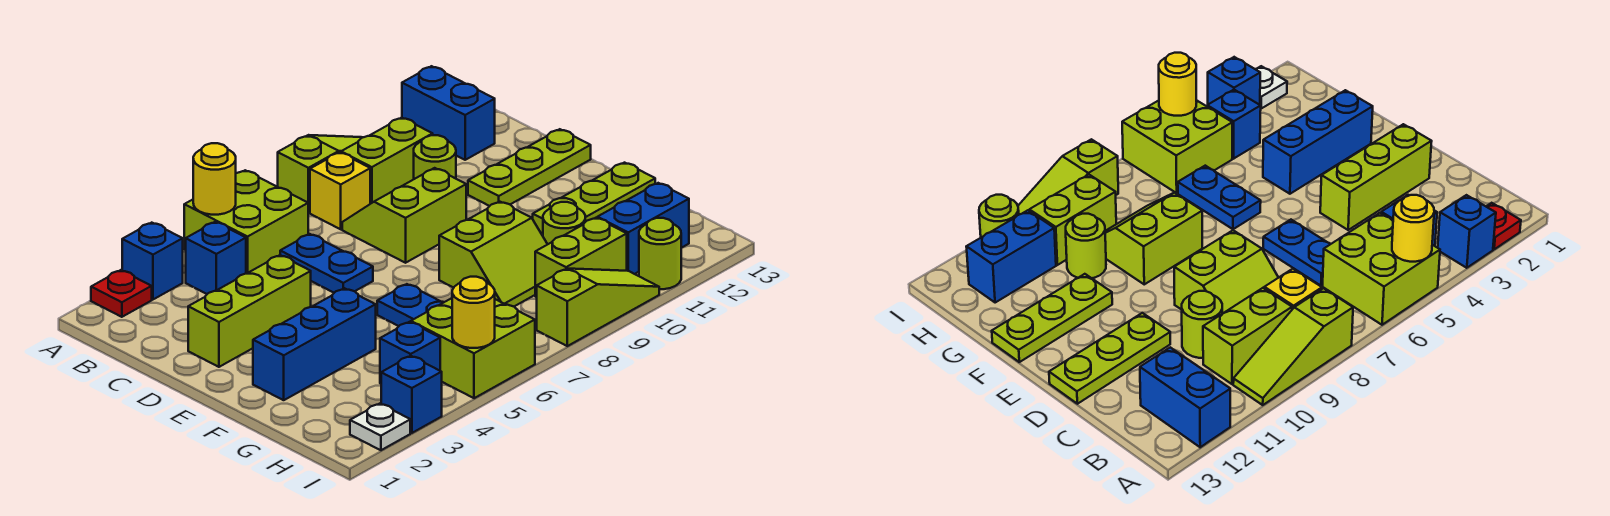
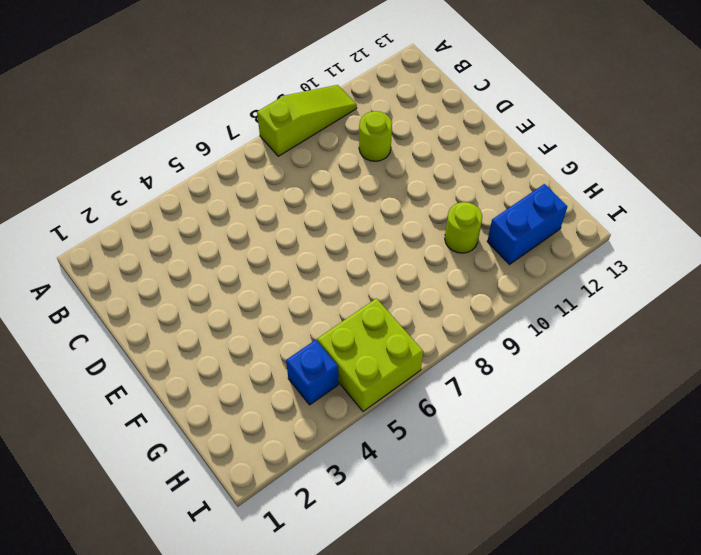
none -> red 1x1 plate [91,270,152,317]
none -> blue 1x1 brick [122,223,183,299]
none -> lime 2x2 brick [184,170,308,274]

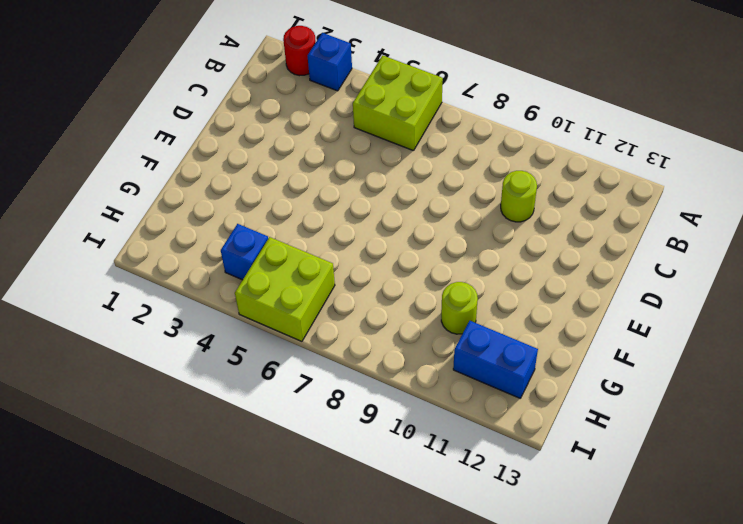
red 1x1 round brick [283,26,316,76] -> red 1x1 plate [91,270,152,317]
none -> lime 1x3 slope [278,135,363,213]
none -> blue 1x2 brick [402,66,495,160]
none -> blue 1x1 brick [186,222,246,294]

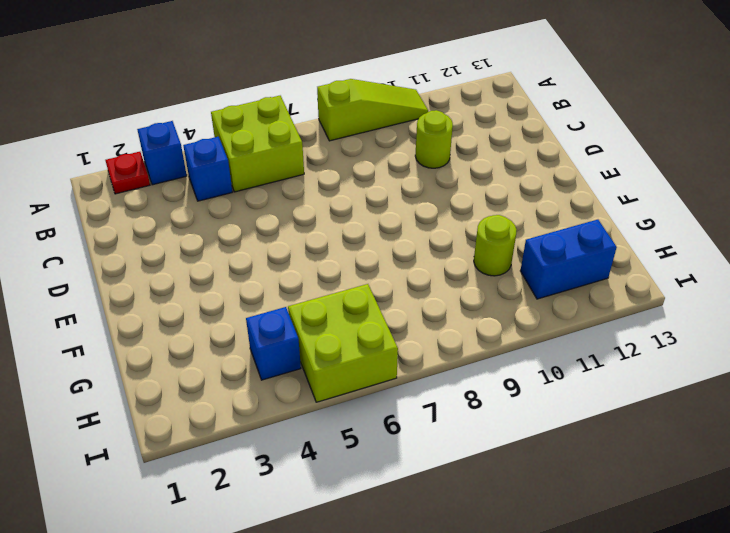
none -> blue 1x2 brick [402,66,495,160]
none -> yellow 1x1 brick [310,152,370,229]
none -> lime 1x2 brick [341,118,433,204]

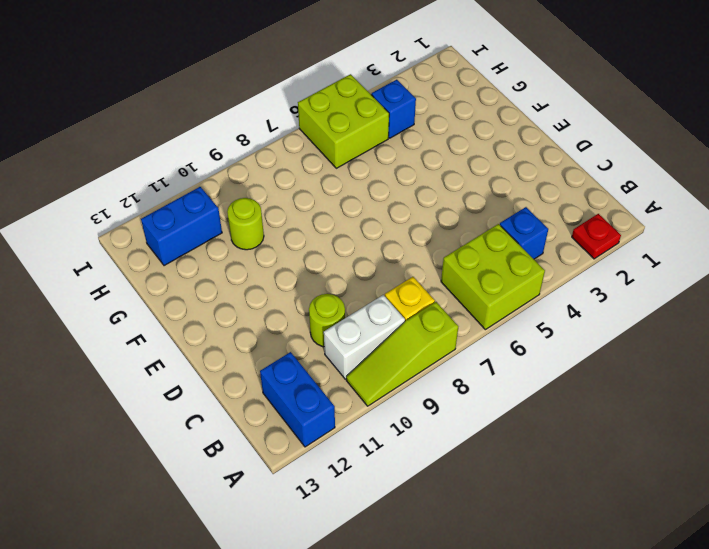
white 1x2 brick [324,295,405,379] -> lime 1x2 brick [341,118,433,204]
none -> blue 1x1 brick [122,223,183,299]
none -> blue 1x2 plate [280,234,373,293]
none -> lime 2x2 slope [342,168,466,263]

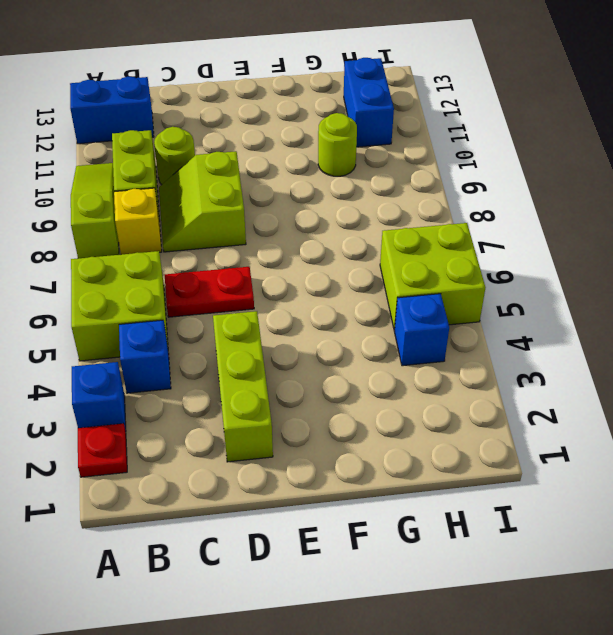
red 1x2 plate [165,267,254,317] -> blue 1x2 plate [280,234,373,293]
none -> lime 1x3 plate [468,129,591,206]
none -> blue 1x3 brick [253,288,376,400]
none -> blue 1x2 plate [377,284,444,326]

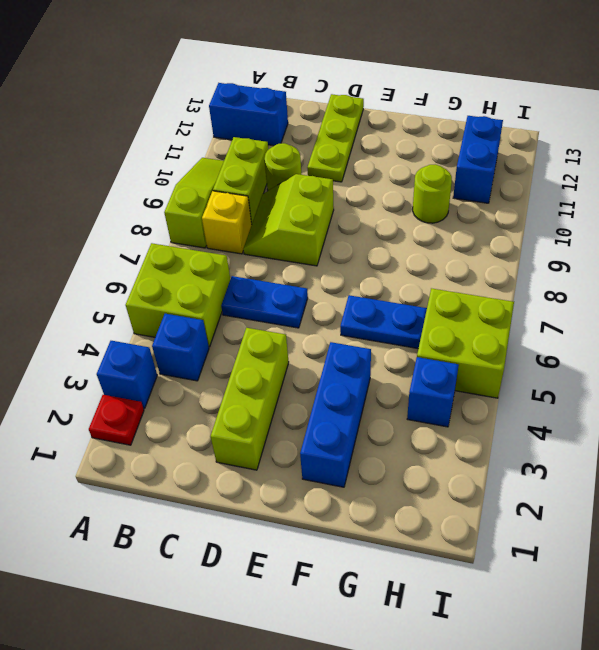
none -> lime 2x2 slope [439,202,547,306]
none -> lime 1x3 plate [532,163,655,234]
none -> lime 1x2 brick [535,218,627,297]

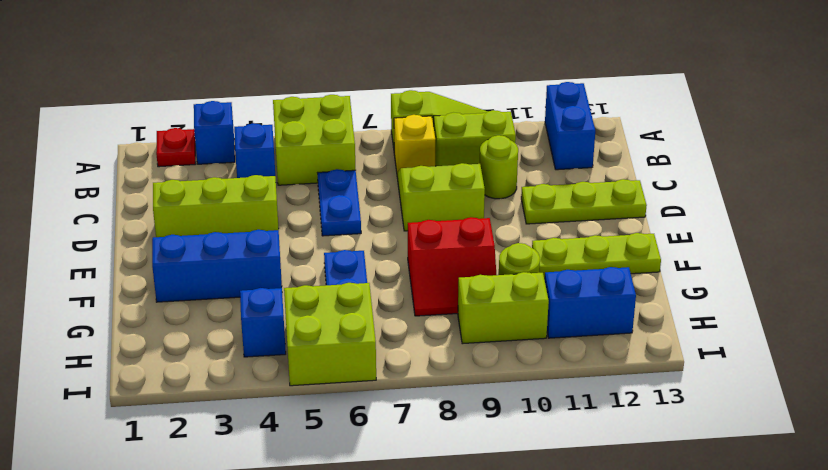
red 2x2 slope [408,217,496,316] -> lime 2x2 slope [439,202,547,306]
none -> white 1x1 plate [350,404,410,450]
none -> blue 1x1 brick [381,356,442,433]
none -> lime 1x3 slope [537,269,659,346]

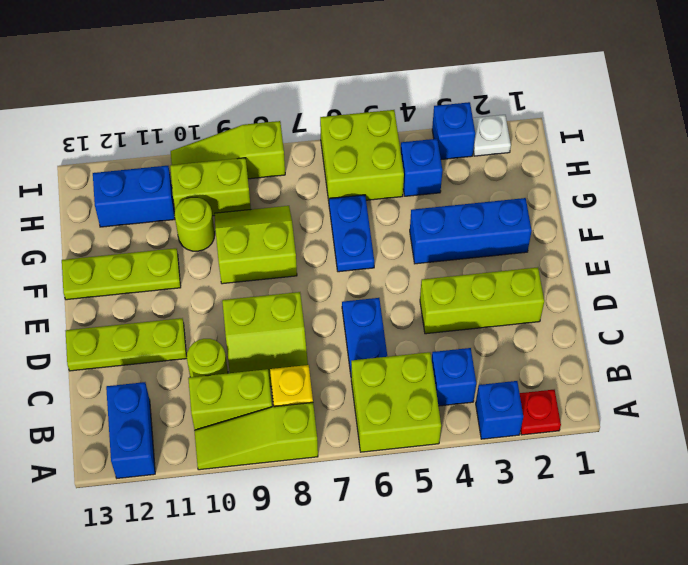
none -> lime 1x1 round brick [639,218,681,289]
none -> yellow 1x1 round brick [193,143,236,215]
none -> yellow 1x1 round brick [452,277,495,348]

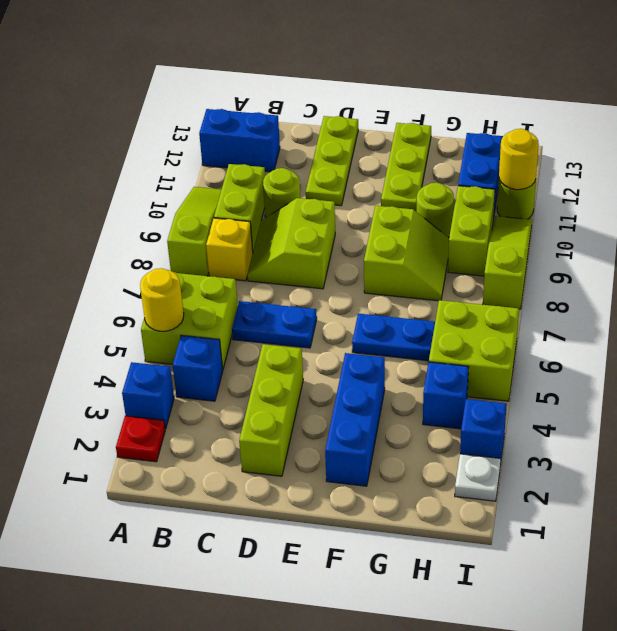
yellow 1x1 round brick [499,129,539,190] -> yellow 1x1 round brick moved to [452,277,495,348]

